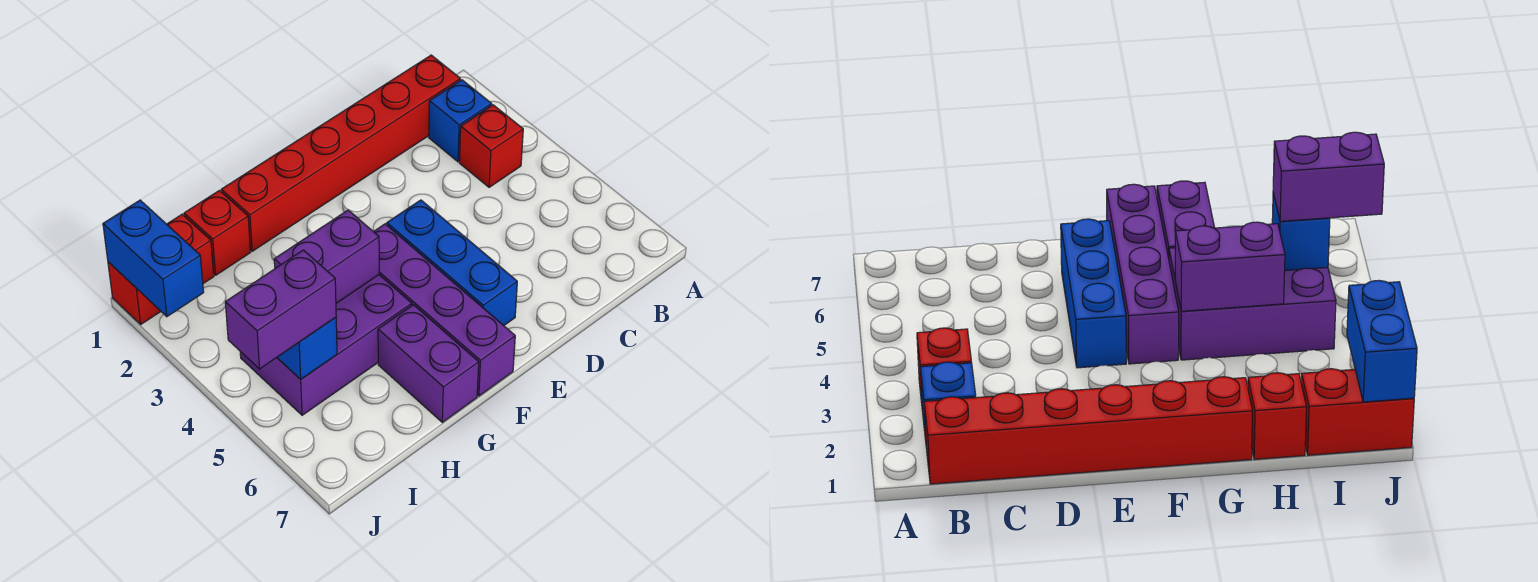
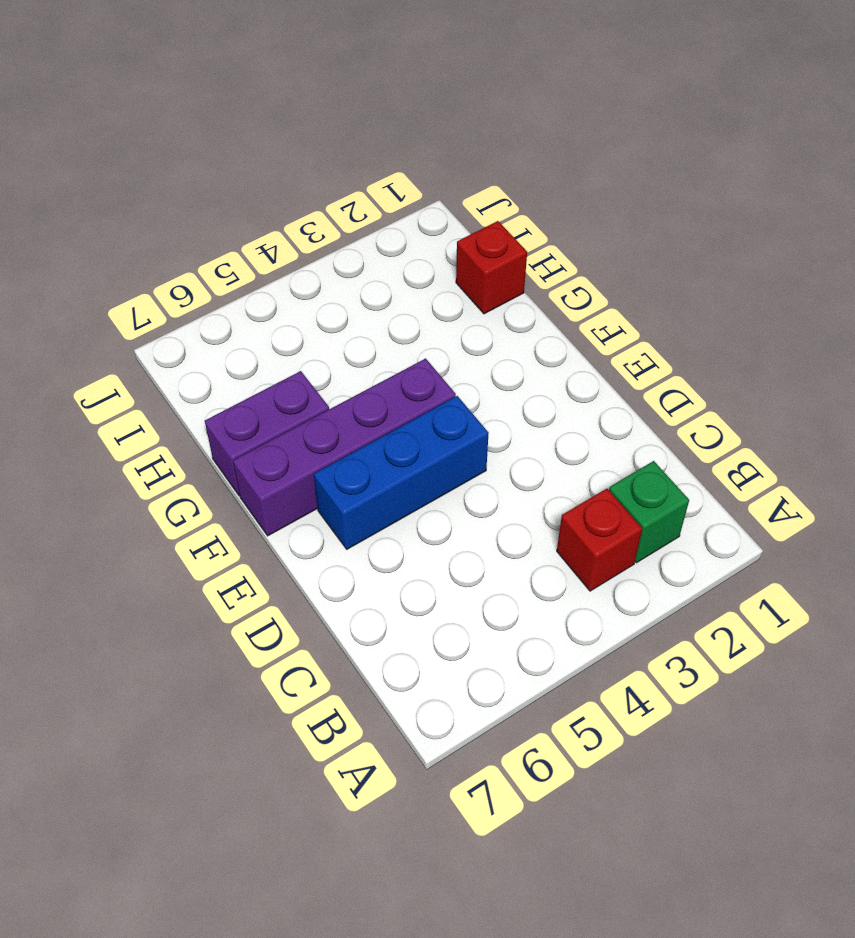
green 1x1 brick [609,461,689,563] -> blue 1x1 brick [429,80,492,162]
none -> red 1x6 brick [221,55,460,251]
none -> purple 2x3 brick [240,275,412,415]
none -> red 1x2 brick [108,214,214,324]

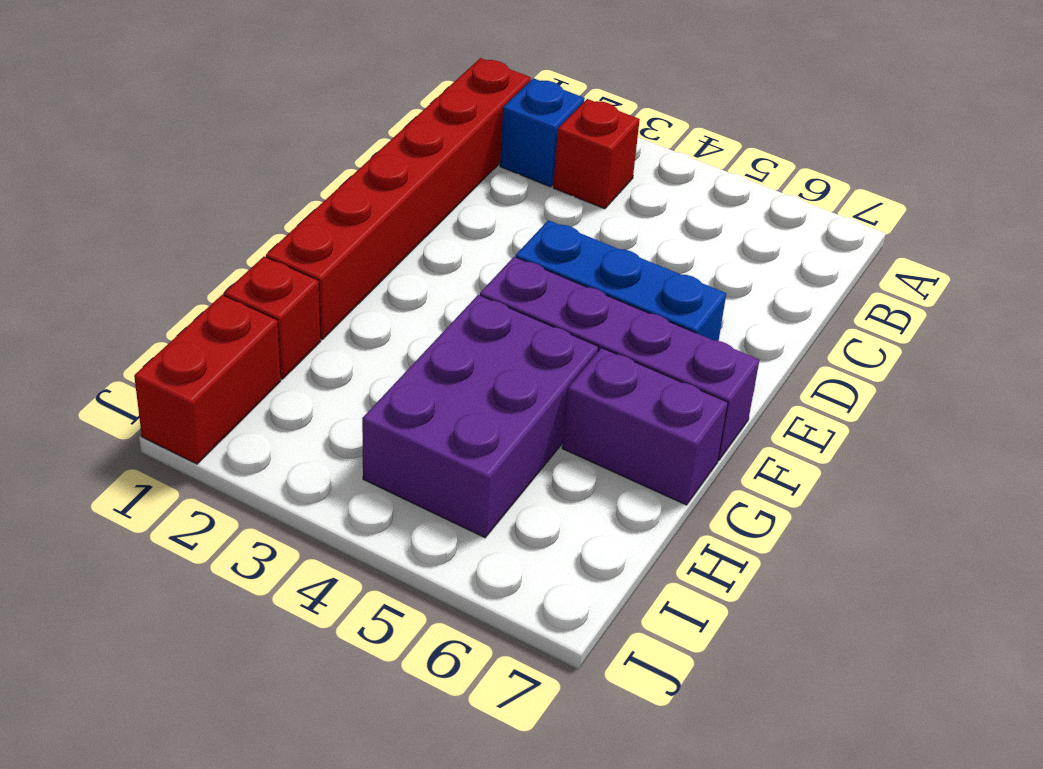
none -> purple 1x2 brick [274,210,379,303]
none -> blue 1x1 brick [277,317,337,379]
none -> blue 1x2 brick [103,200,204,317]

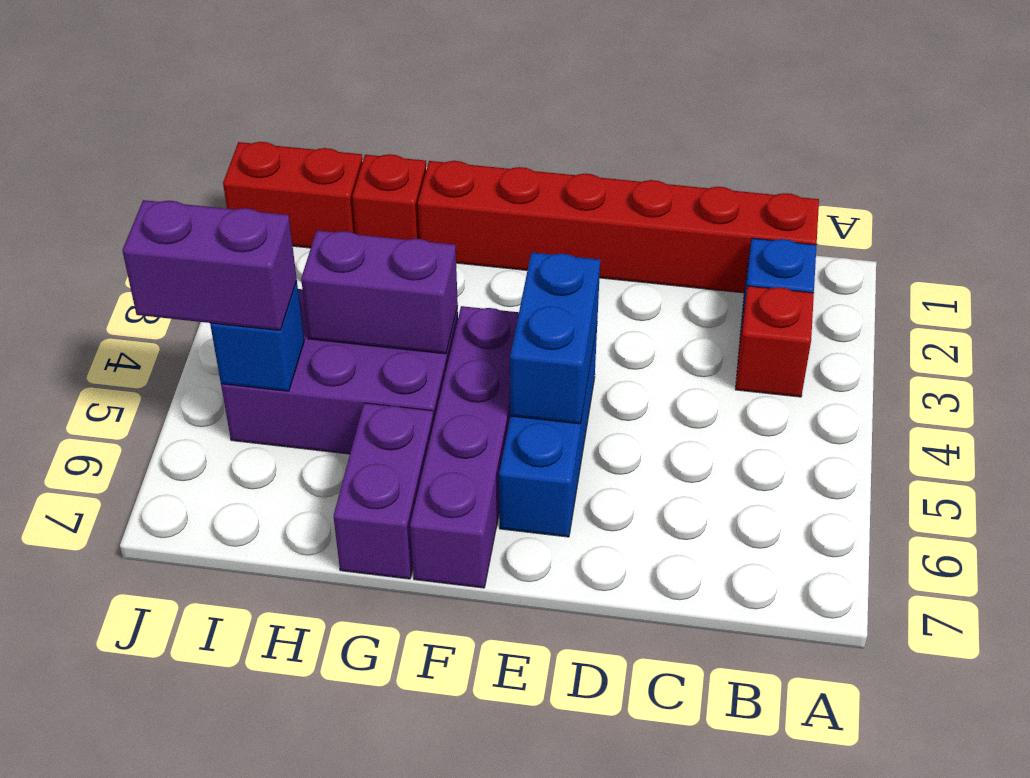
blue 1x2 brick [510,252,600,424] -> blue 1x2 brick moved to [103,200,204,317]

